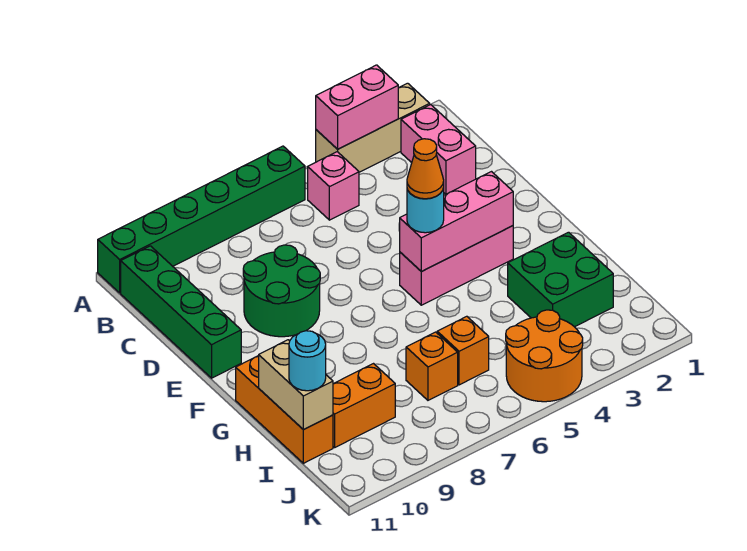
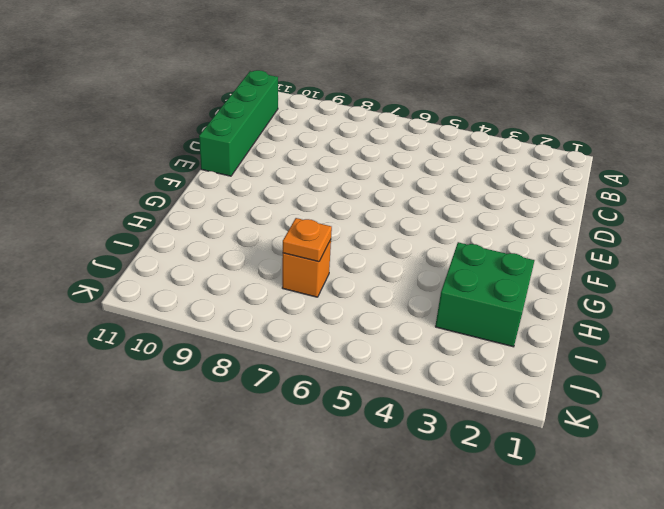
orange 1x1 plate [283,218,332,262] -> none
none -> tan 1x3 brick [316,83,430,172]
none -> green 1x6 brick [98,146,305,293]
none -> pink 1x2 brick [401,105,476,194]

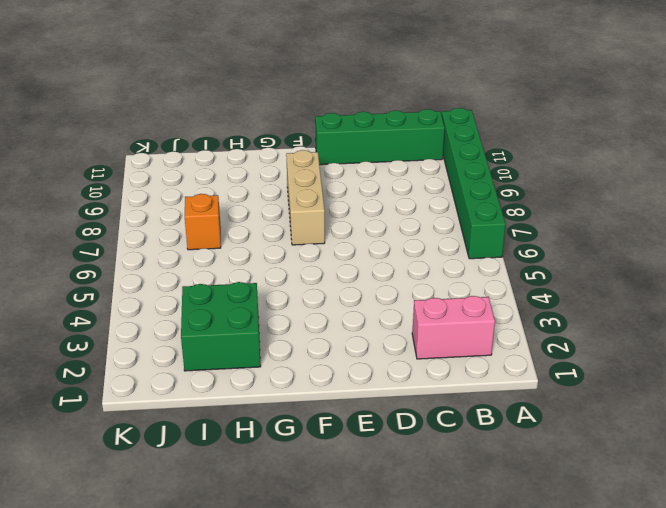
tan 1x3 brick [286,150,325,245] -> tan 1x3 brick moved to [316,83,430,172]
none -> pink 1x1 brick [308,152,359,220]
none -> green 2x2 round brick [243,245,320,337]
none -> pink 1x3 brick [400,226,513,305]

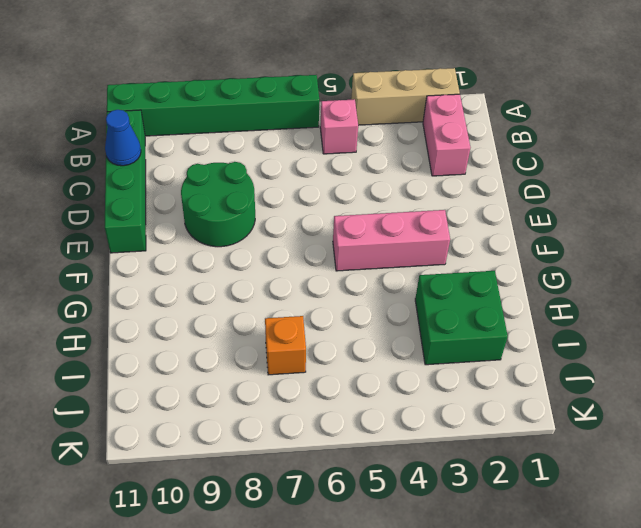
blue 1x1 cone [105,110,141,166] -> none
none -> orange 1x3 brick [236,356,333,463]
none -> orange 1x1 brick [437,316,489,385]
none -> orange 1x2 brick [333,364,395,447]

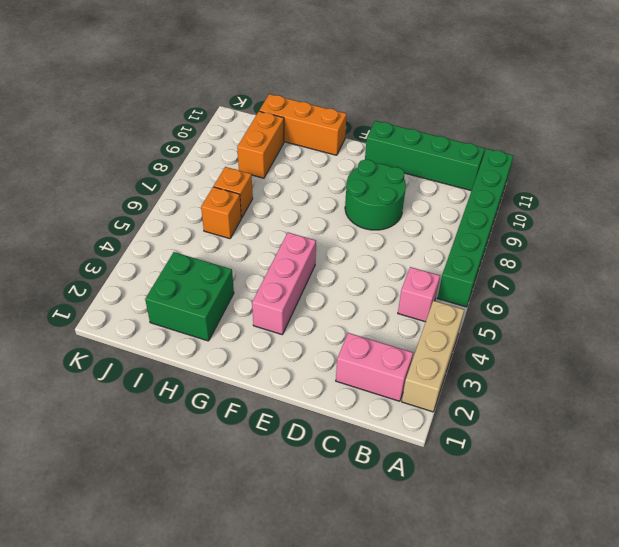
none -> orange 2x2 round brick [506,310,583,402]
none -> pink 1x2 brick [316,65,398,149]
none -> pink 1x3 brick [400,172,513,272]

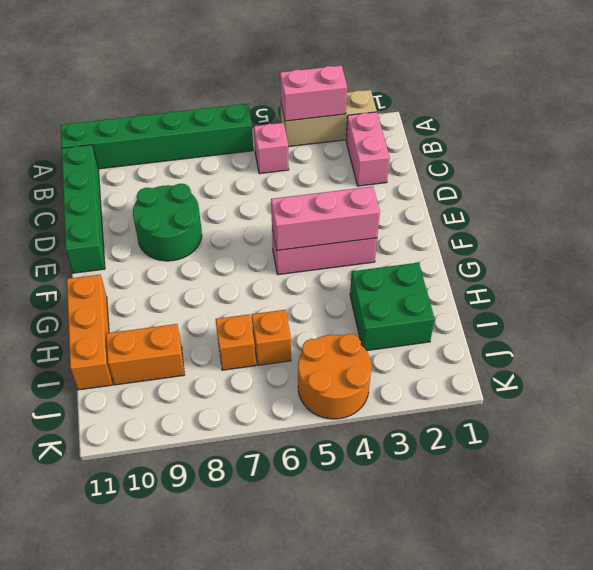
none -> tan 1x2 brick [259,340,333,430]
none -> cyan 1x1 round brick [407,188,444,233]
none -> cyan 1x1 round brick [289,331,326,391]

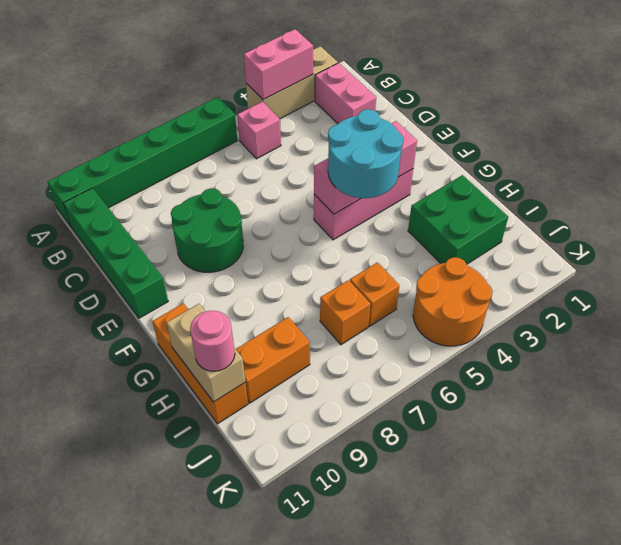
cyan 2x2 round brick [328,109,403,198] -> cyan 1x1 round brick [407,188,444,233]
pink 1x1 round brick [190,311,235,371] -> cyan 1x1 round brick [289,331,326,391]
none -> orange 1x1 cone [407,139,444,199]

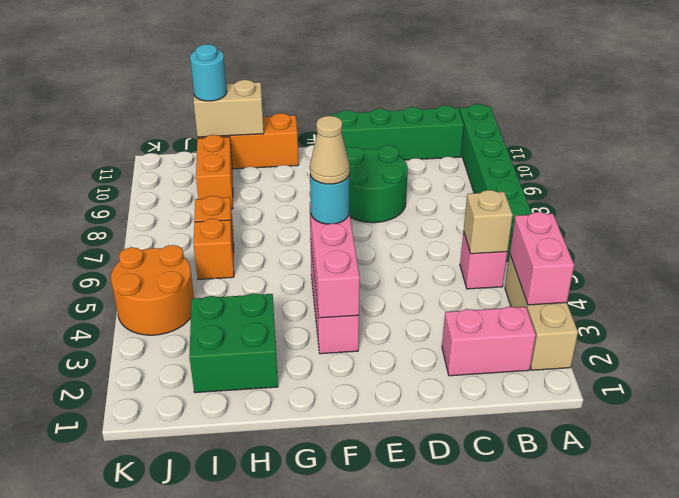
tan 1x1 brick [464,190,513,254] -> none
tan 1x1 cone [310,116,350,184] -> orange 1x1 cone [407,139,444,199]

